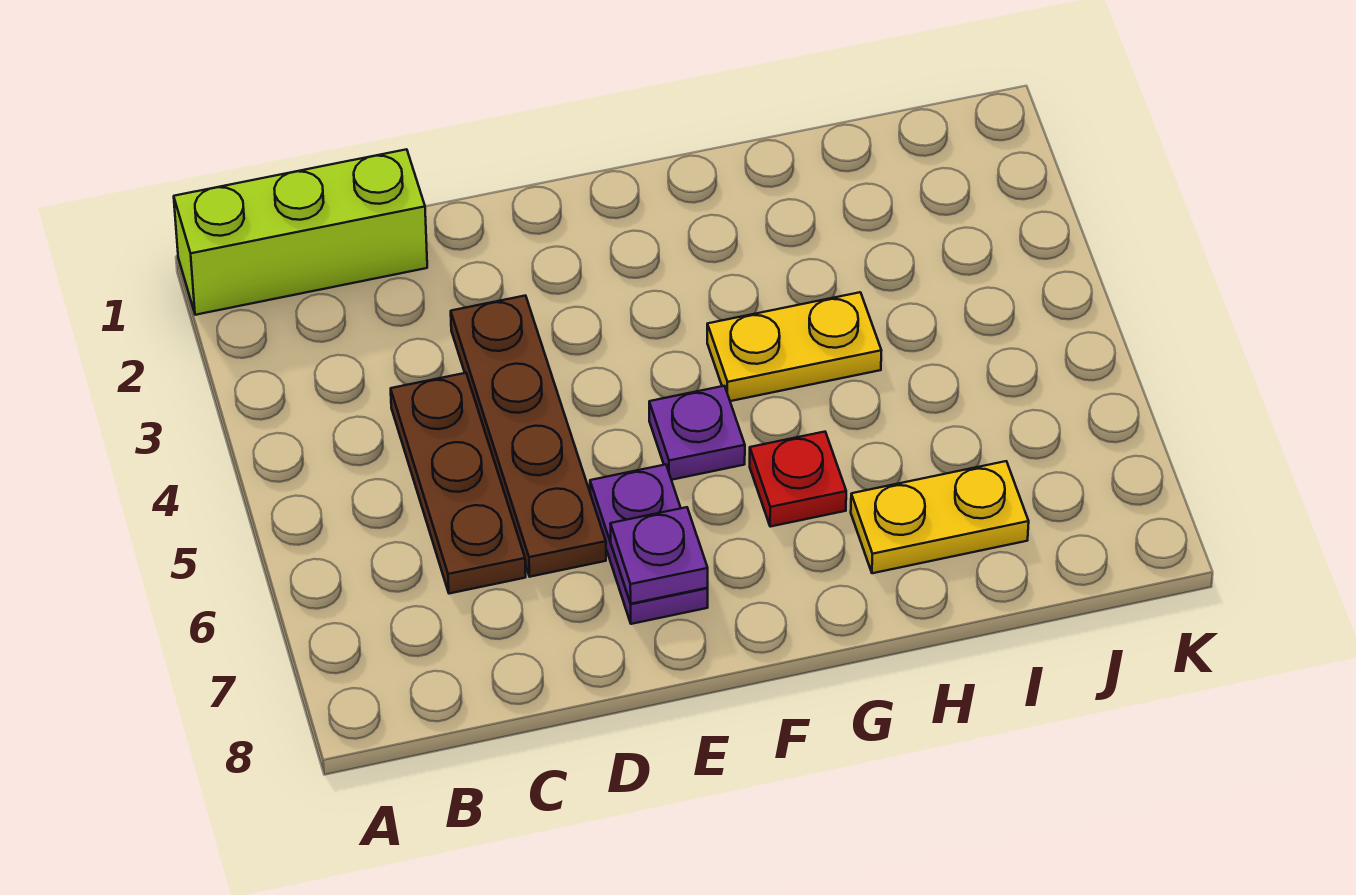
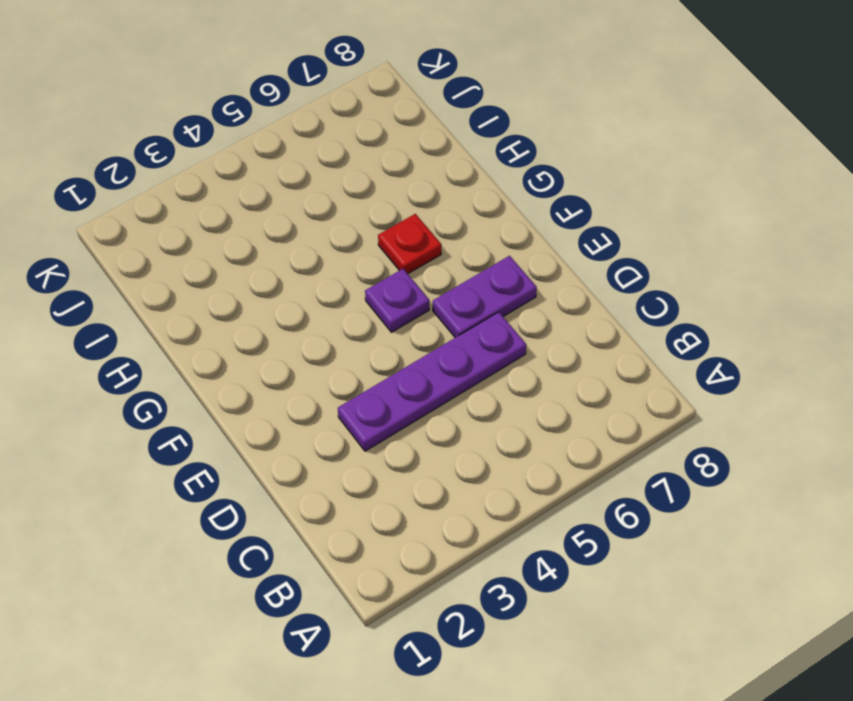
purple 1x4 plate [338,312,526,451] -> brown 1x4 plate [451,296,606,577]
none -> lime 1x3 brick [174,149,427,315]
none -> brown 1x3 plate [391,373,526,594]

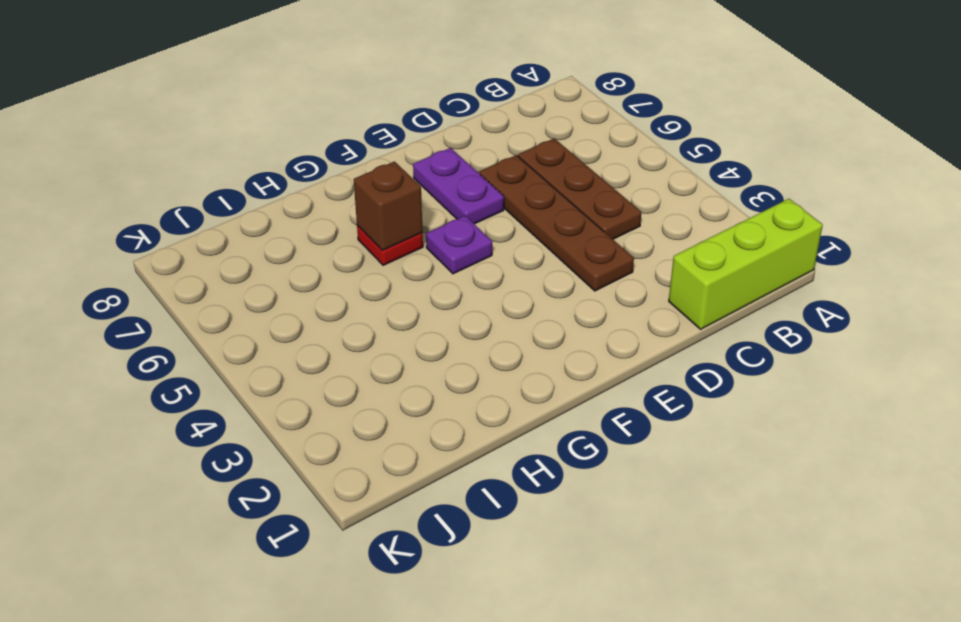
brown 1x1 brick [354,162,423,250] -> none
none -> yellow 1x2 plate [707,292,881,401]
none -> yellow 1x2 plate [851,461,1029,573]

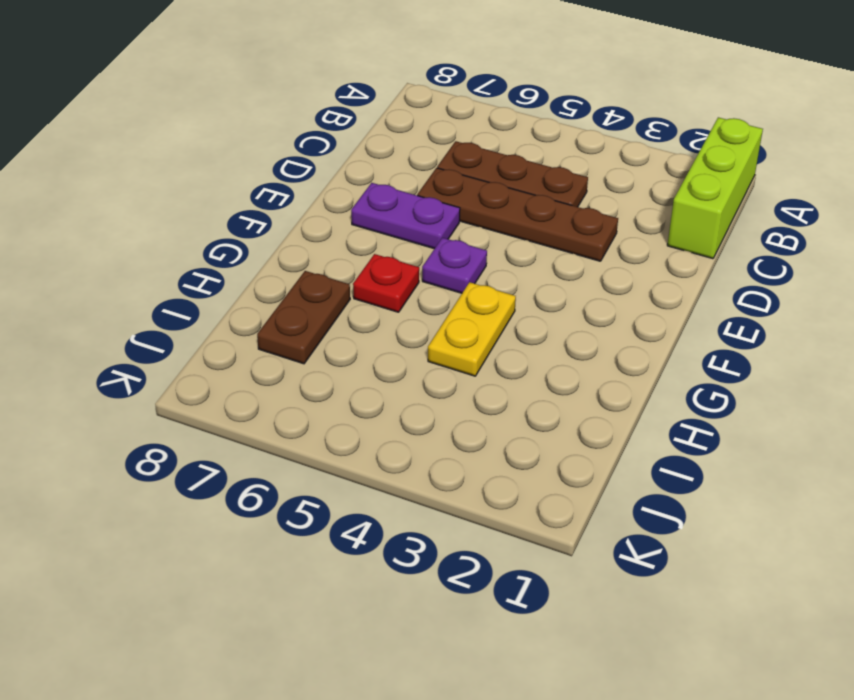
brown 1x2 plate [257,271,350,364] -> yellow 1x2 plate [851,461,1029,573]
none -> purple 1x1 plate [610,507,708,604]

